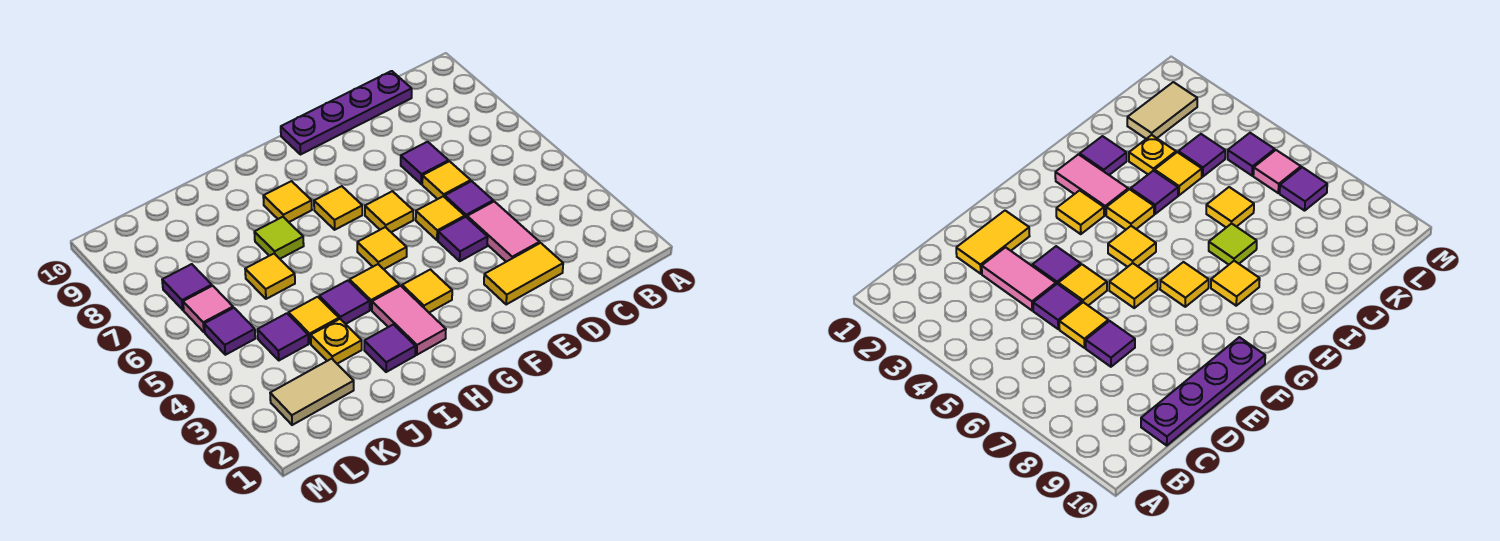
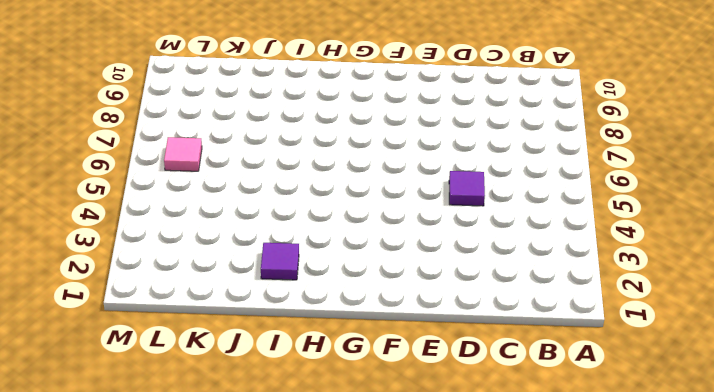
none -> purple 1x4 plate [281,71,412,155]
none -> yellow 1x2 tile [484,243,563,304]
none -> pink 1x2 tile [467,201,540,262]

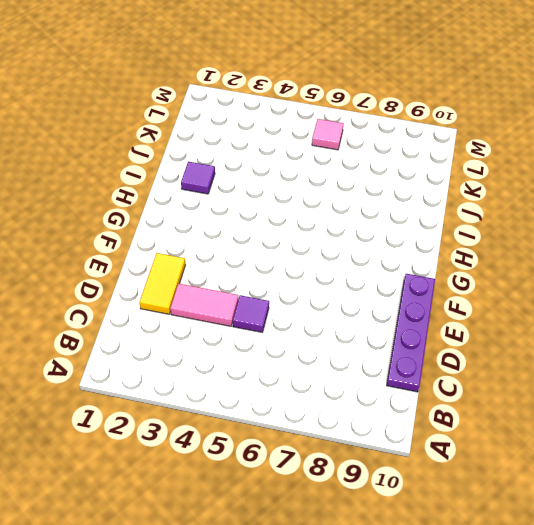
none -> yellow 1x1 tile [422,161,471,199]
none -> purple 1x1 tile [401,142,448,184]
none -> purple 1x1 tile [438,217,488,261]

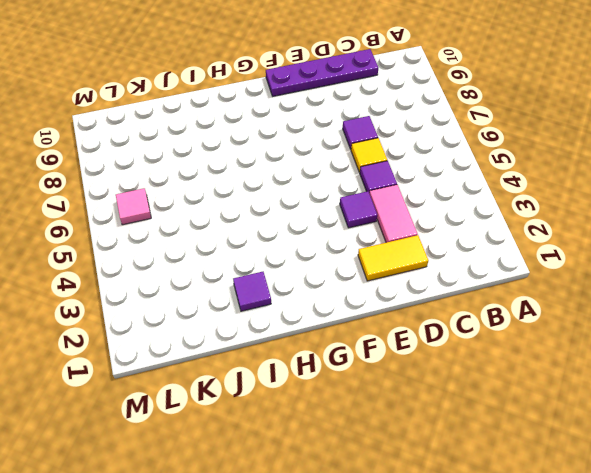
none -> yellow 1x1 tile [416,196,465,240]
none -> yellow 1x1 tile [365,191,413,232]
none -> yellow 1x1 tile [402,270,452,313]

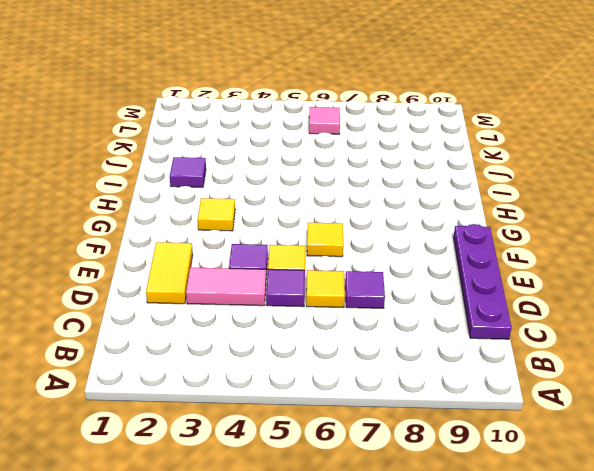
none -> yellow 1x1 tile [357,227,407,269]
none -> yellow 1x1 tile [314,186,362,230]
none -> pink 1x2 tile [372,286,446,355]

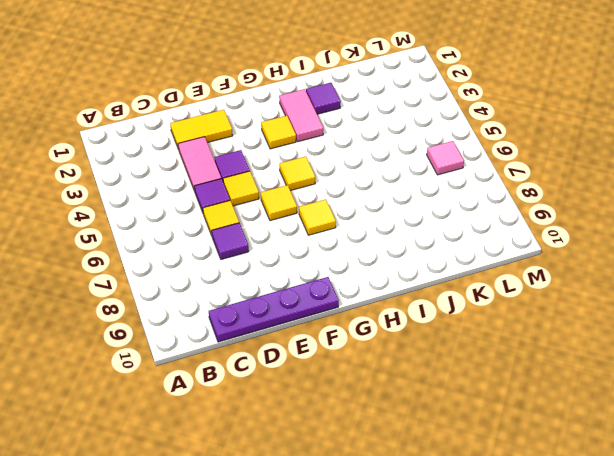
none -> yellow 1x1 tile [350,264,400,310]
none -> yellow 1x1 tile [263,181,312,222]
none -> purple 1x1 tile [319,281,370,324]

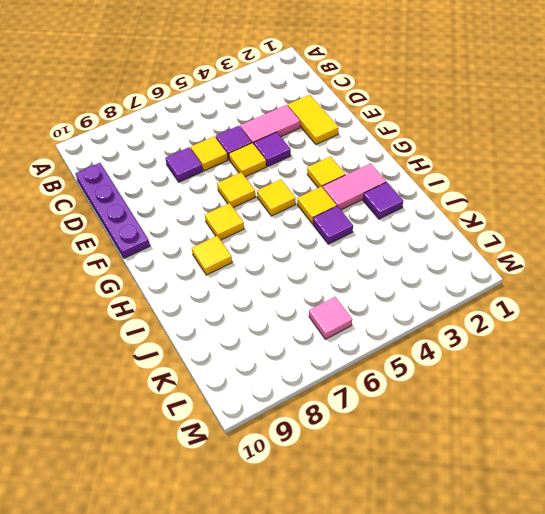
none -> lime 1x1 tile [254,217,304,259]
none -> yellow 1x1 plate [311,319,362,364]
none -> yellow 1x1 tile [289,297,339,343]

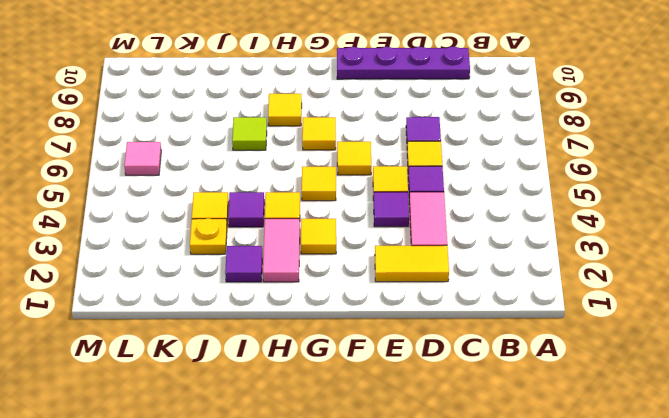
none -> yellow 1x1 tile [245,254,295,299]
none -> tan 1x2 tile [270,359,354,425]
none -> purple 1x1 tile [257,313,308,360]

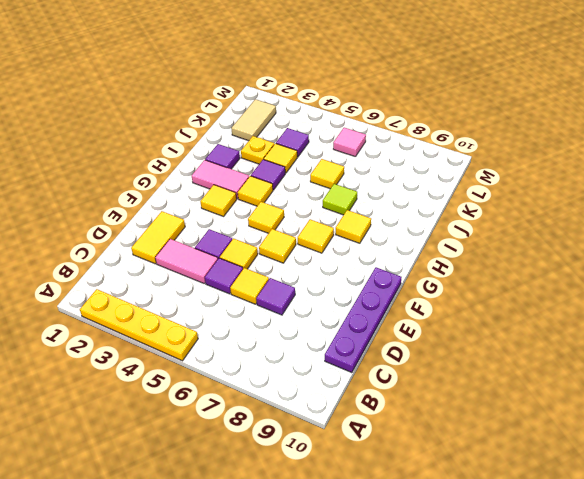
yellow 1x4 plate [80,289,198,361] -> none
none -> purple 1x1 tile [204,308,255,355]
none -> purple 1x1 tile [162,264,212,310]

